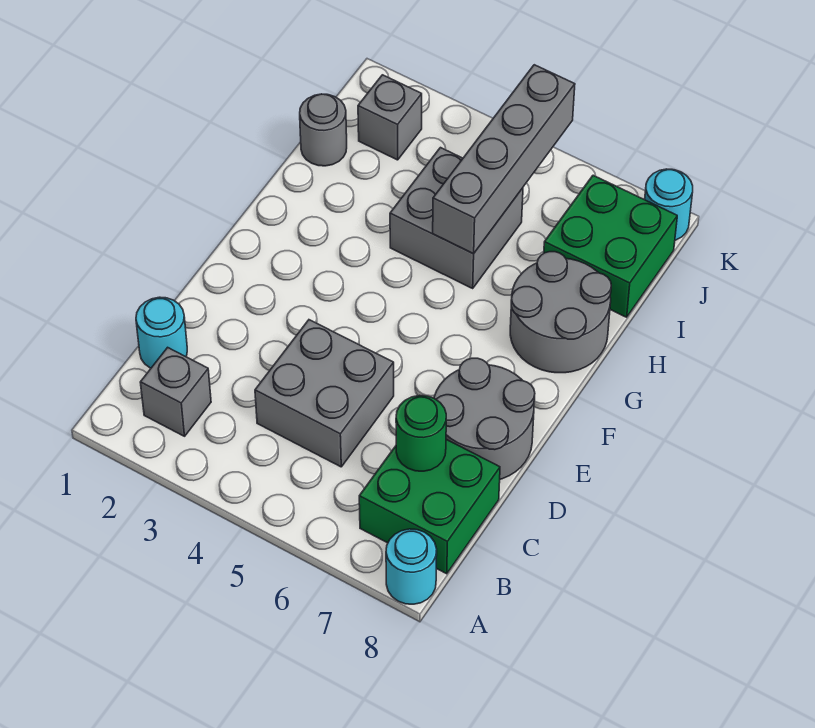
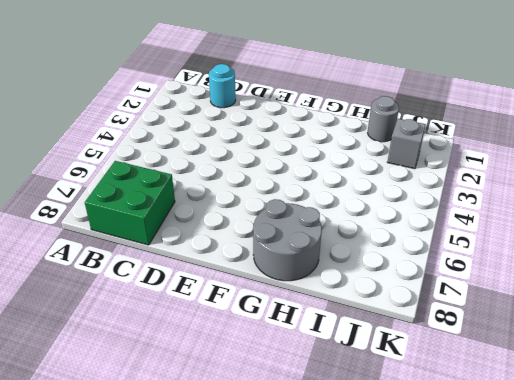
none -> cyan 1x1 round brick [386,529,437,604]
none -> grey 1x1 brick [140,347,211,436]
none -> grey 2x2 brick [255,320,394,467]

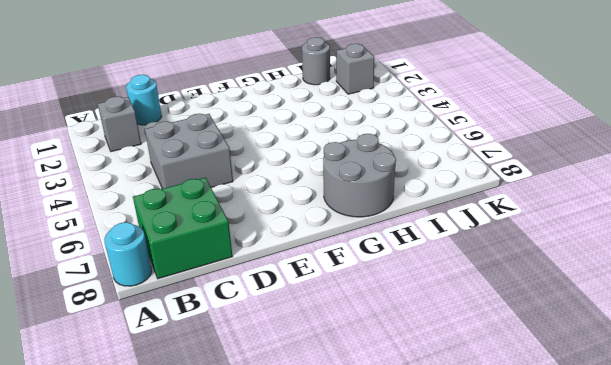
none -> grey 2x2 round brick [434,358,535,479]
none -> grey 2x2 brick [390,148,523,288]
none -> green 2x2 brick [544,175,677,317]

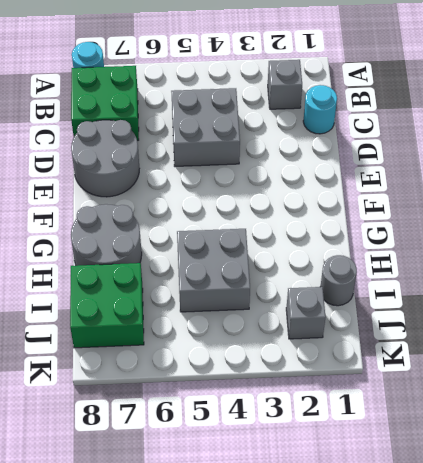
none -> cyan 1x1 round brick [645,169,693,240]
none -> green 1x1 round brick [396,395,446,471]
none -> grey 1x4 brick [433,65,575,254]

